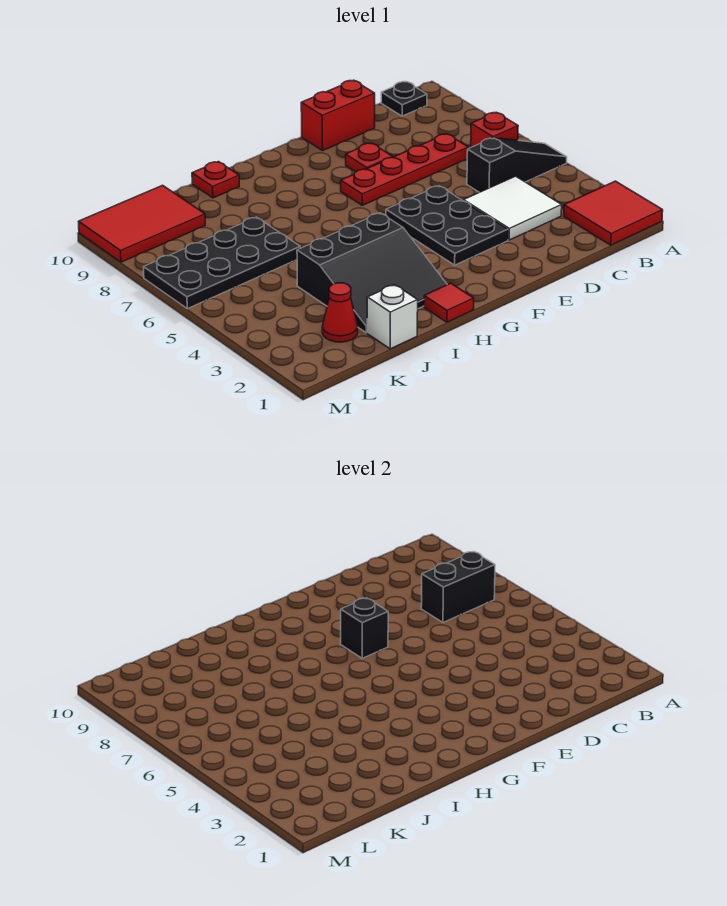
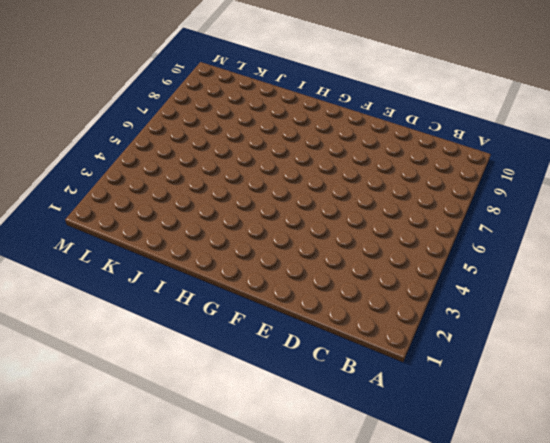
none -> red 2x2 tile [564,181,663,245]
none -> black 1x3 slope [467,138,567,192]
none -> red 1x1 brick [471,112,518,147]

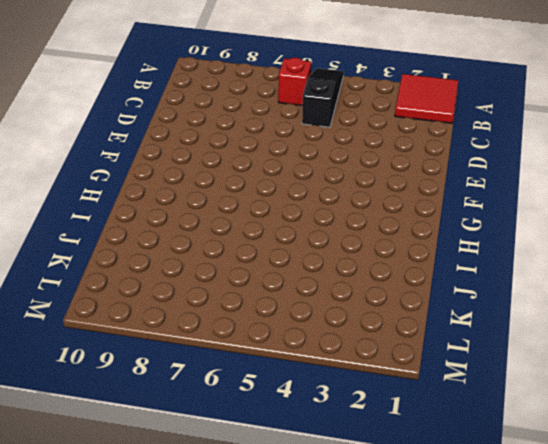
none -> black 1x1 plate [381,82,427,116]
none -> white 2x2 tile [464,176,562,240]
none -> red 1x4 plate [341,134,468,205]

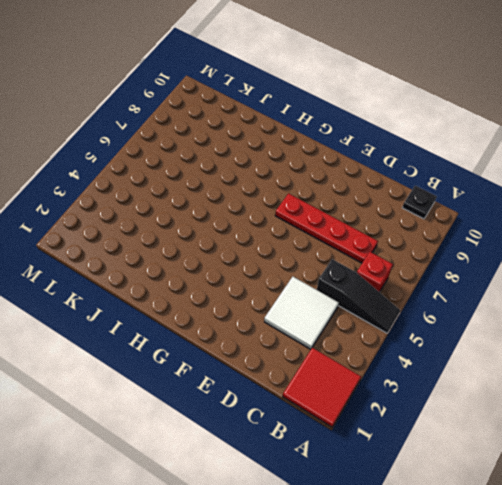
none -> red 1x2 brick [301,80,375,151]
none -> black 2x3 plate [386,186,508,265]
none -> red 1x1 plate [346,143,393,172]

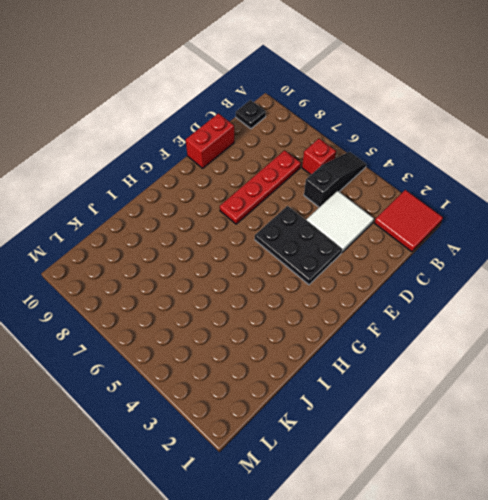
none -> red 1x1 plate [346,143,393,172]
none -> red 1x1 tile [424,283,474,322]
none -> black 3x3 slope [297,213,447,333]

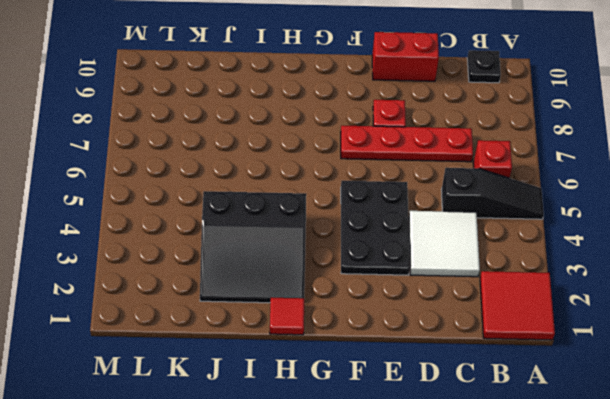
none -> red 1x1 plate [192,162,239,198]
none -> white 1x1 brick [367,285,418,349]
none -> black 2x4 plate [144,217,300,309]

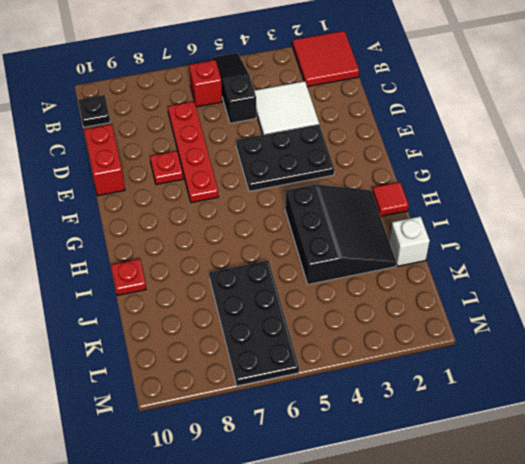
none -> red 1x1 cone [322,283,358,342]
none -> red 2x3 tile [79,185,205,262]
none -> black 1x2 brick [421,552,495,622]

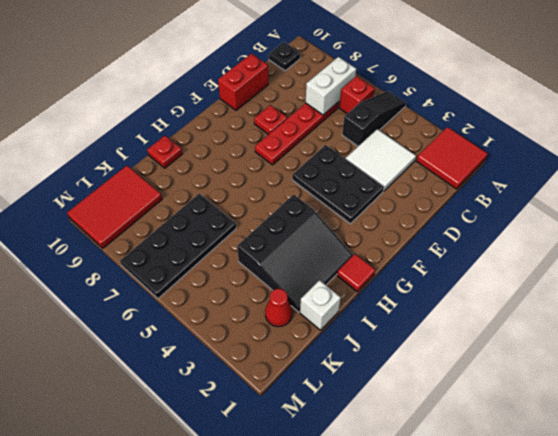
white 1x2 brick [306,57,356,115] -> black 1x2 brick [421,552,495,622]
none -> black 1x1 brick [341,598,388,658]

